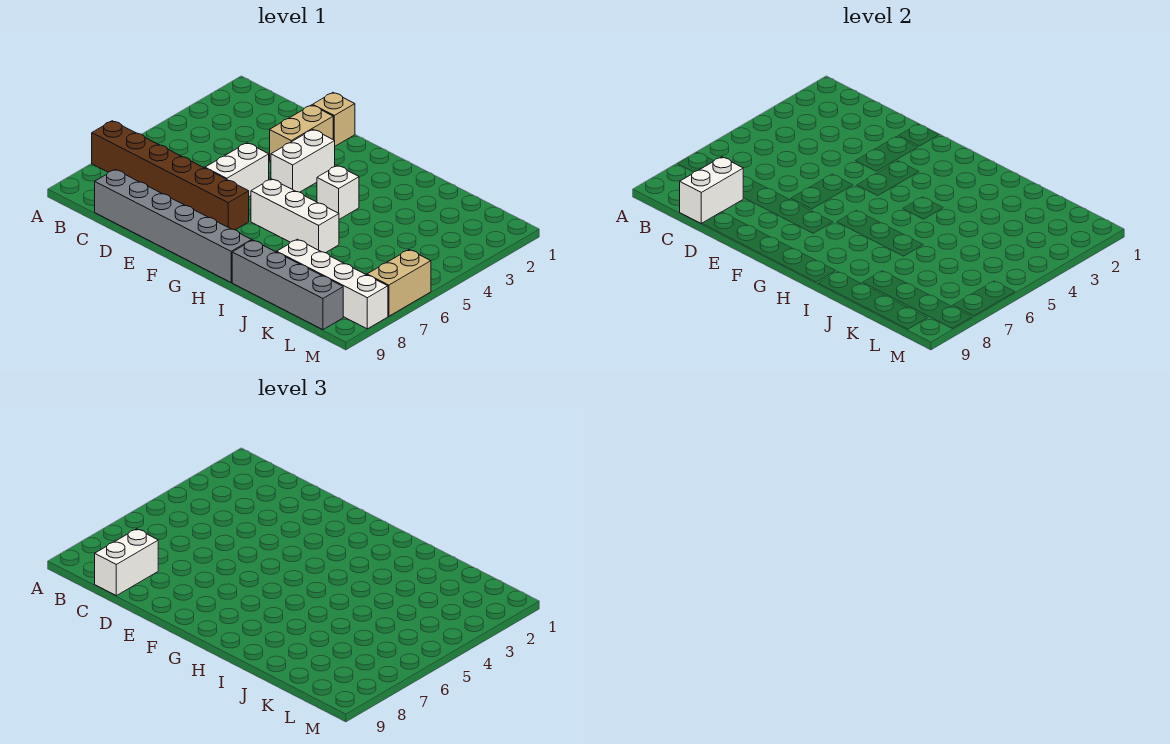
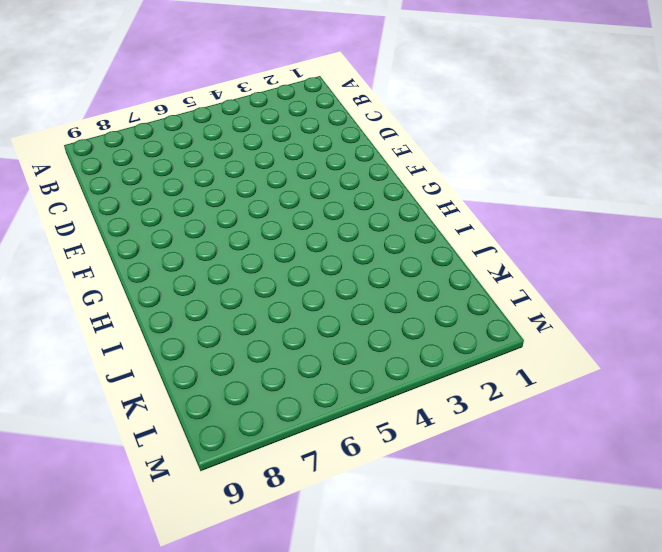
none -> brown 1x6 brick [92,121,249,230]
none -> grey 1x6 brick [95,170,252,282]
none -> tan 1x1 brick [313,93,355,146]

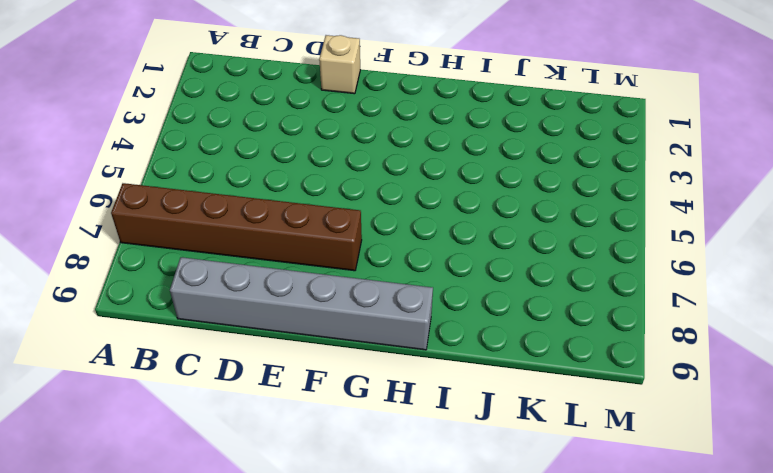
none -> tan 1x2 brick [270,105,333,161]
none -> white 1x2 brick [205,143,269,196]
none -> white 1x2 brick [271,130,335,192]

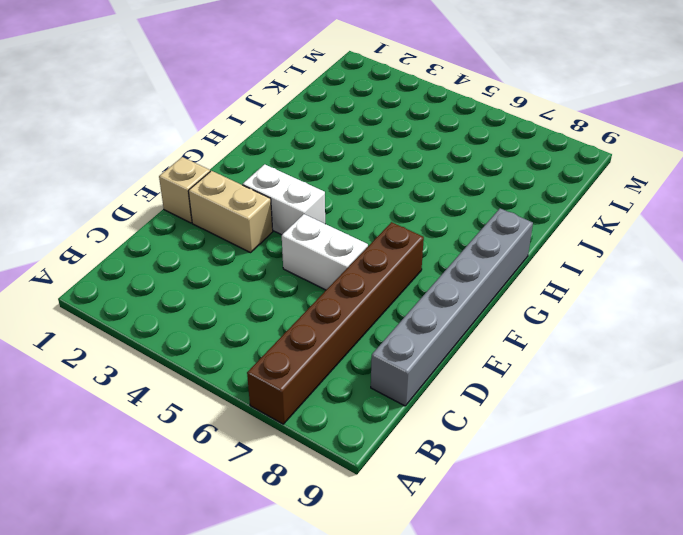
none -> white 1x3 brick [251,179,339,253]
none -> white 1x1 brick [317,166,359,219]
none -> grey 1x4 brick [232,240,343,330]

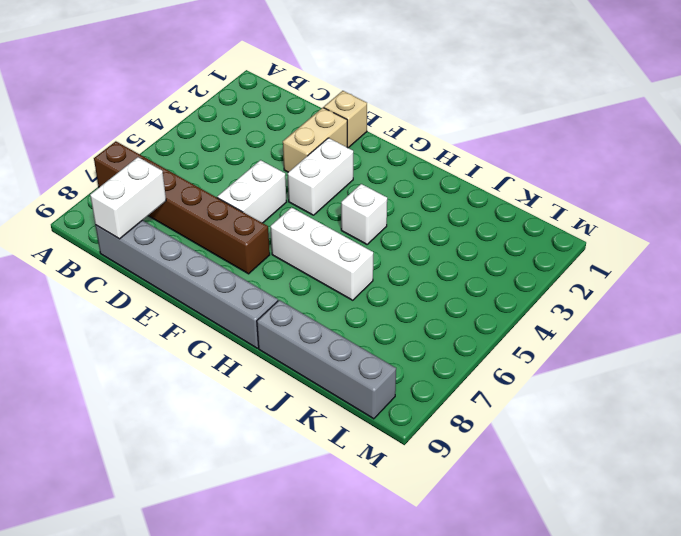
none -> white 1x4 brick [277,239,388,329]
none -> tan 1x2 brick [367,250,431,316]
none -> white 1x2 brick [95,529,158,596]

